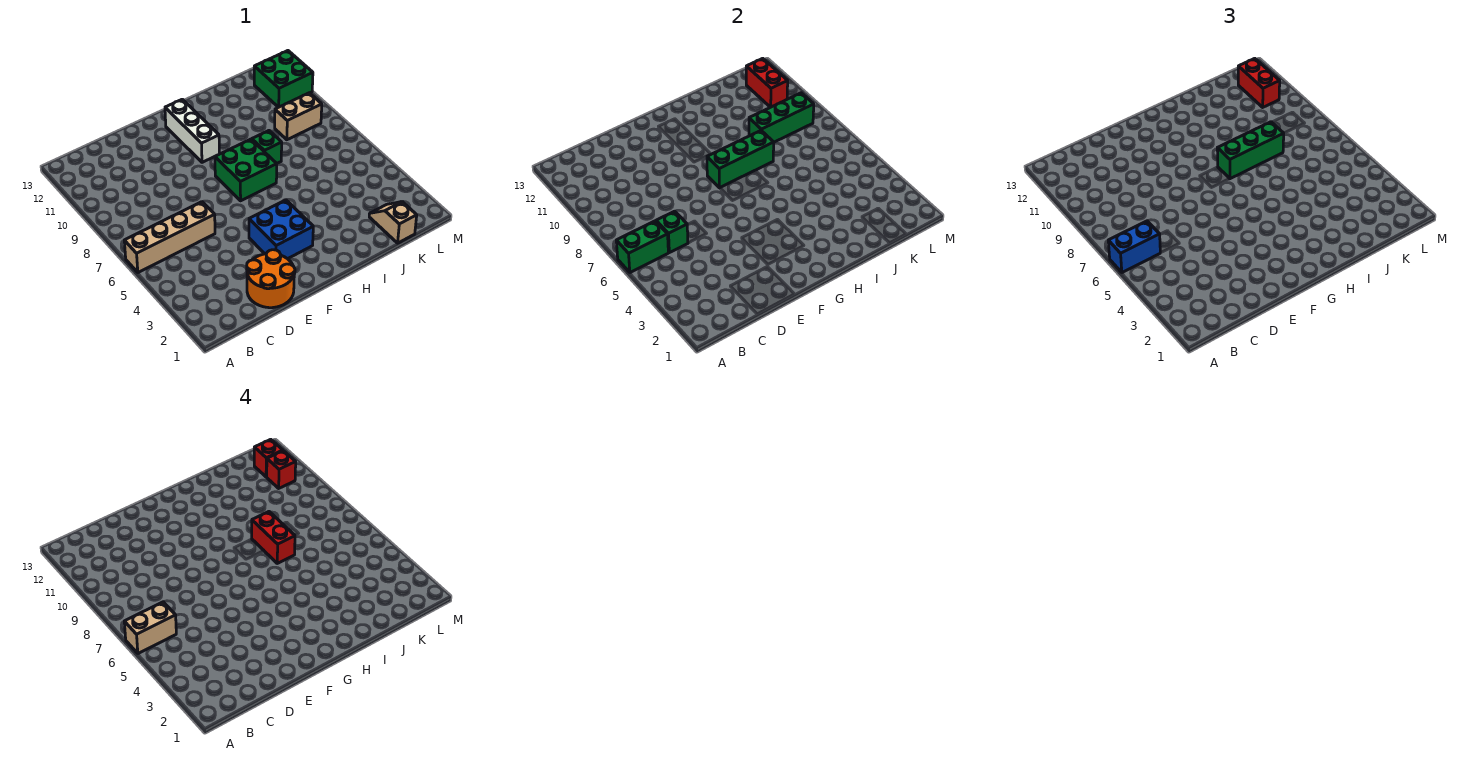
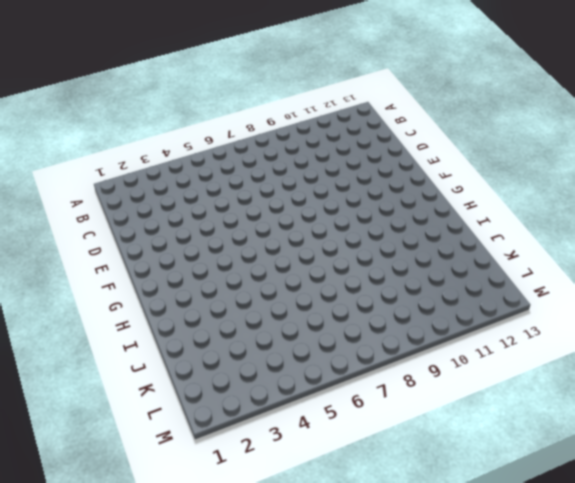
none -> tan 1x4 brick [124,202,215,273]
none -> orange 2x2 round brick [247,250,295,308]
none -> blue 2x2 brick [249,200,313,259]

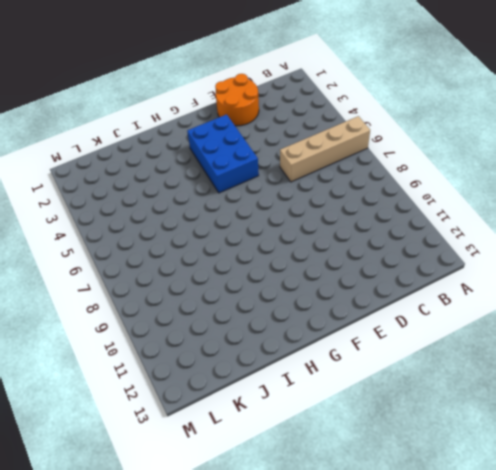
blue 2x3 brick [187,114,259,193] -> blue 2x2 brick [249,200,313,259]
none -> green 2x2 brick [215,139,277,201]
none -> white 1x3 brick [165,99,219,162]
none -> green 1x1 brick [252,131,282,163]

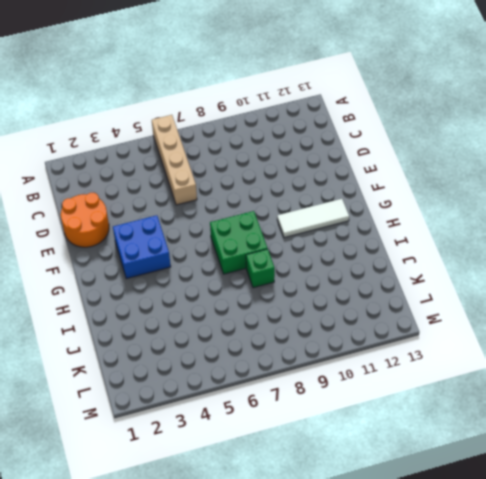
white 1x3 tile [277,199,349,238] -> white 1x3 brick [165,99,219,162]
none -> tan 1x2 slope [369,202,417,243]
none -> tan 1x2 brick [275,93,322,140]
none -> green 2x2 brick [254,51,313,107]

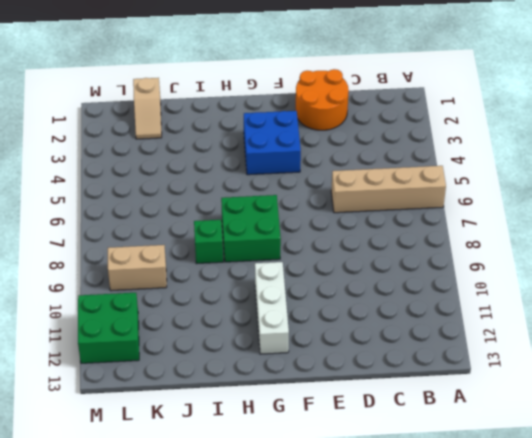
none -> green 1x2 brick [616,221,668,273]
none -> green 1x1 brick [656,211,688,253]
none -> green 1x3 brick [707,131,774,188]

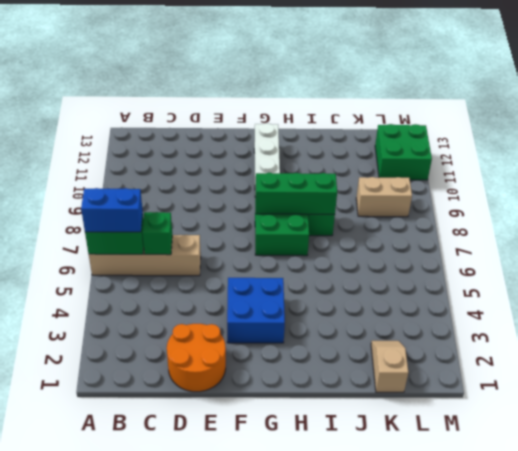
none -> green 1x3 brick [749,93,814,142]
none -> red 1x2 brick [746,58,788,107]
none -> green 1x3 brick [1217,122,1284,179]

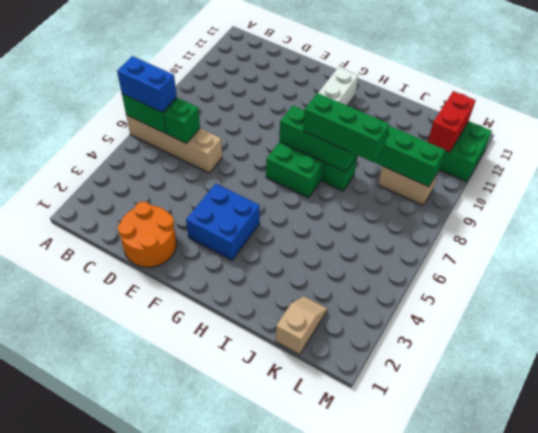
none -> red 1x2 brick [1238,58,1280,107]
none -> tan 1x2 brick [124,602,176,654]
none -> red 1x2 brick [252,512,295,563]

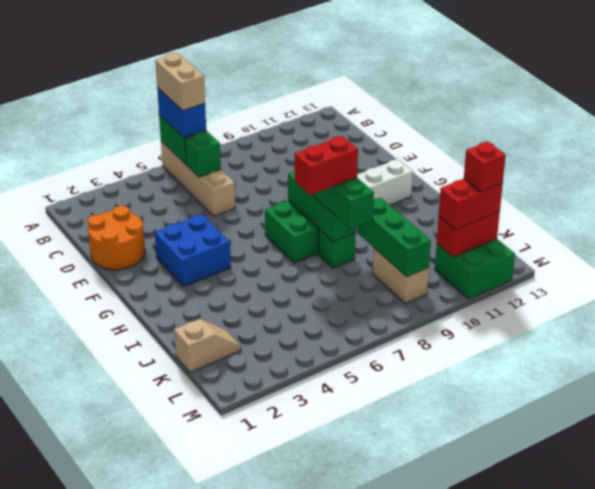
none -> red 1x1 brick [267,451,296,488]

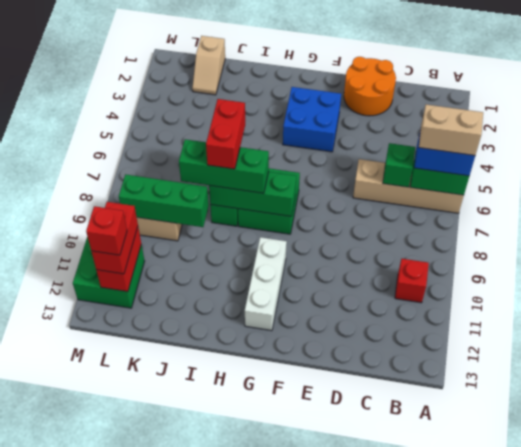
red 1x1 brick [395,259,429,303] -> red 1x1 brick moved to [267,451,296,488]

